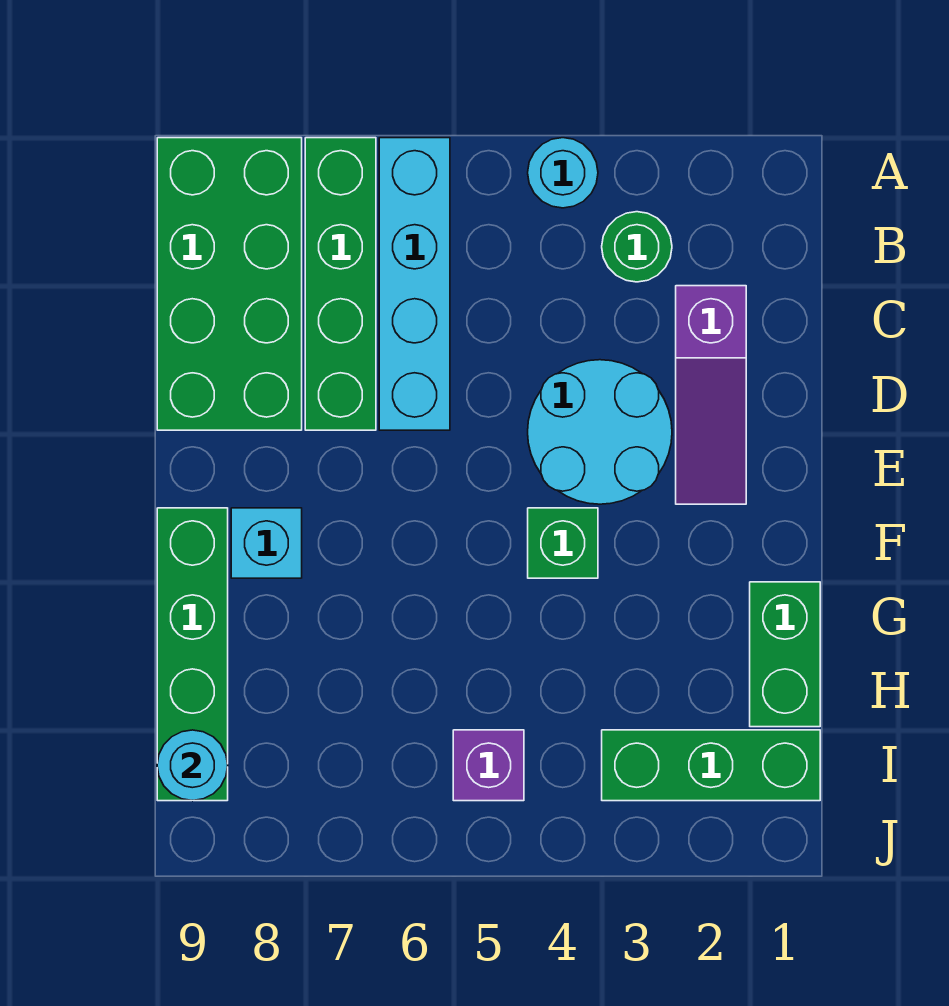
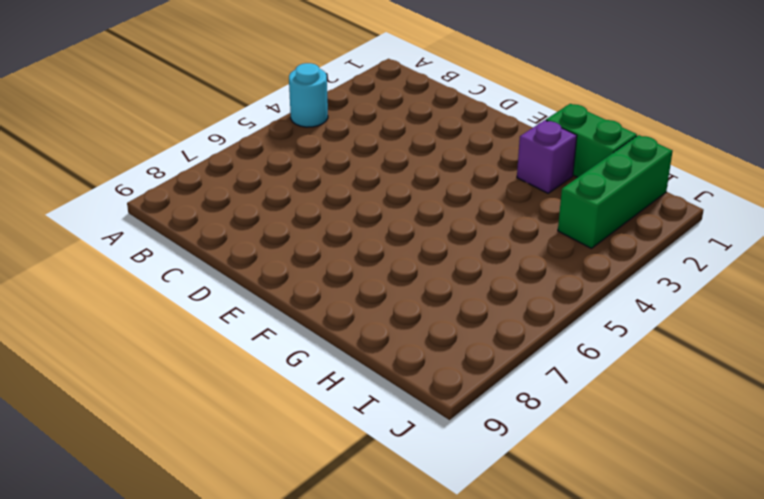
purple 1x1 brick [517,120,577,193] -> purple 1x1 brick moved to [453,730,524,801]
none -> cyan 1x4 brick [379,138,450,430]
none -> green 1x4 brick [305,138,376,430]
none -> green 2x4 brick [157,138,302,430]

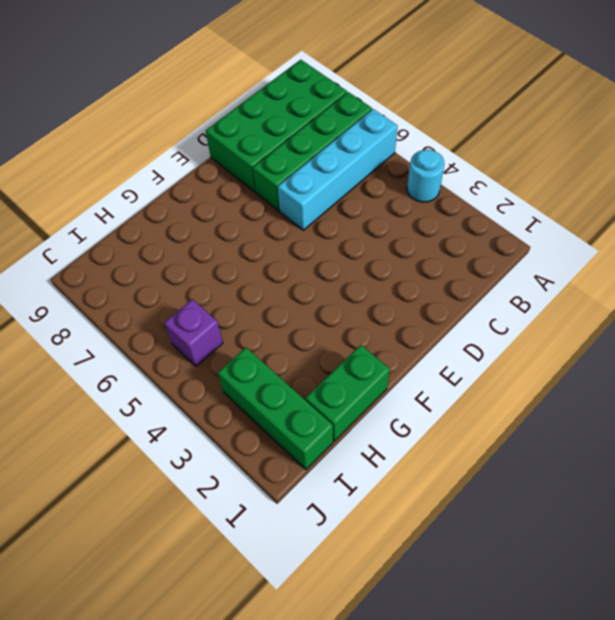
none -> green 1x1 round brick [602,212,672,282]
none -> purple 1x3 slope [676,286,746,504]
none -> cyan 2x2 round brick [528,360,672,504]

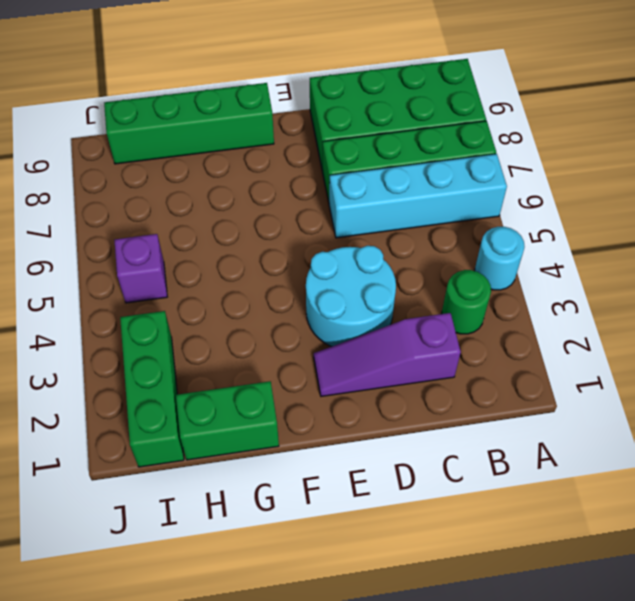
none -> green 1x1 brick [528,508,598,578]
none -> cyan 1x1 brick [231,508,302,578]
none -> cyan 1x1 round brick [157,730,228,801]

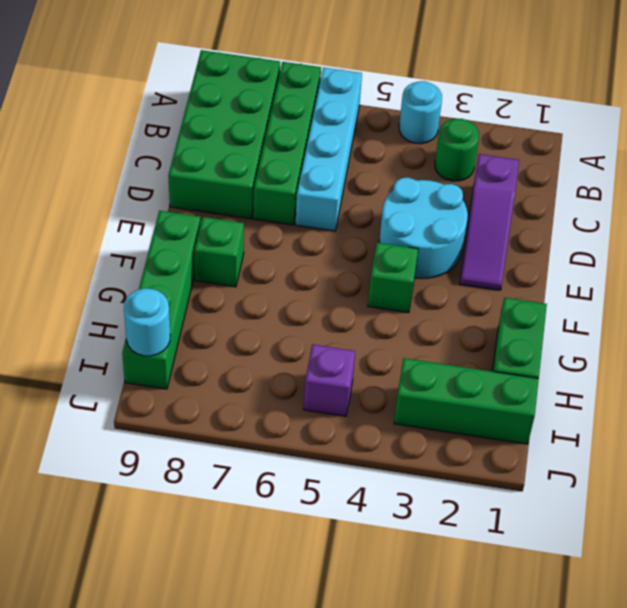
green 1x1 brick [194,217,244,287] -> cyan 1x1 brick [231,508,302,578]

